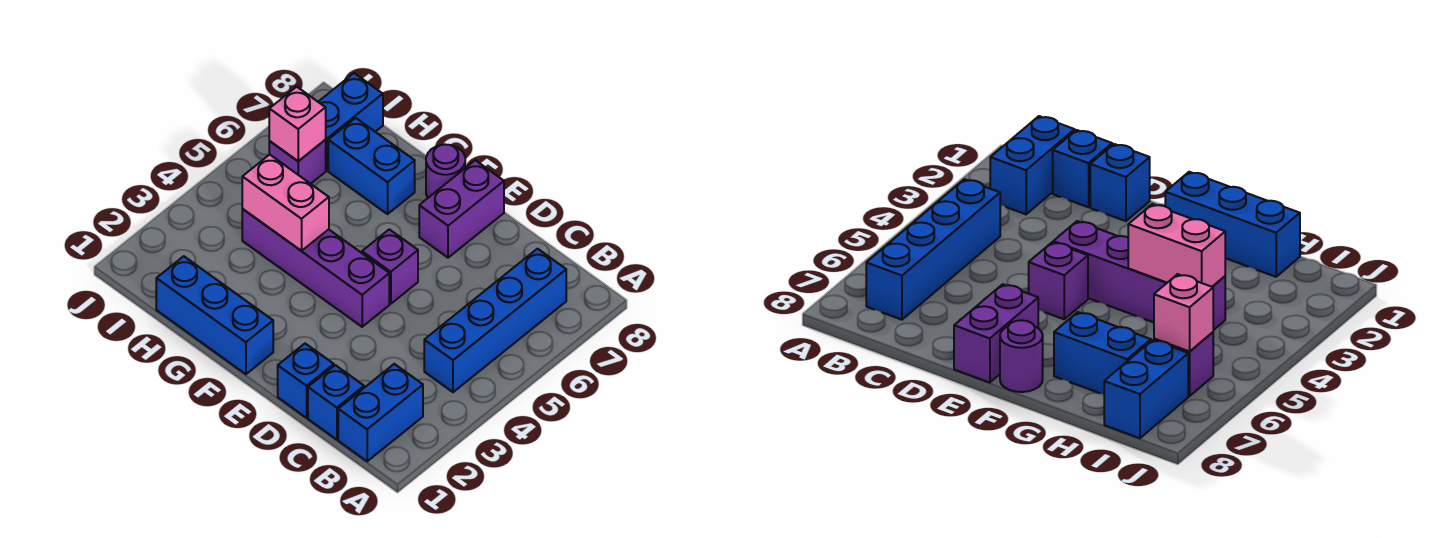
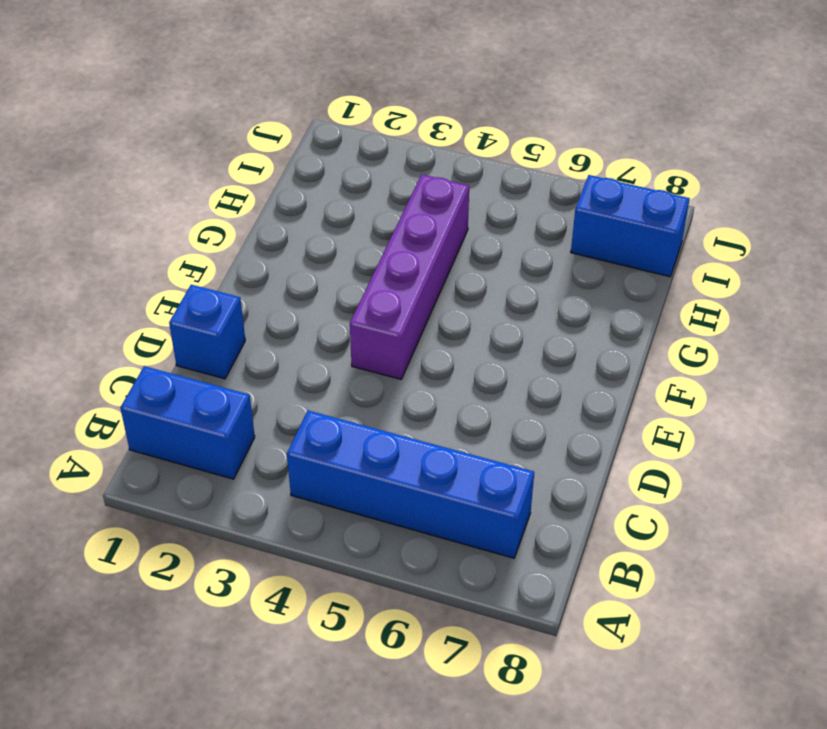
none -> blue 1x1 brick [308,365,364,440]
none -> purple 1x1 brick [362,229,418,304]
none -> purple 1x2 brick [419,160,504,258]

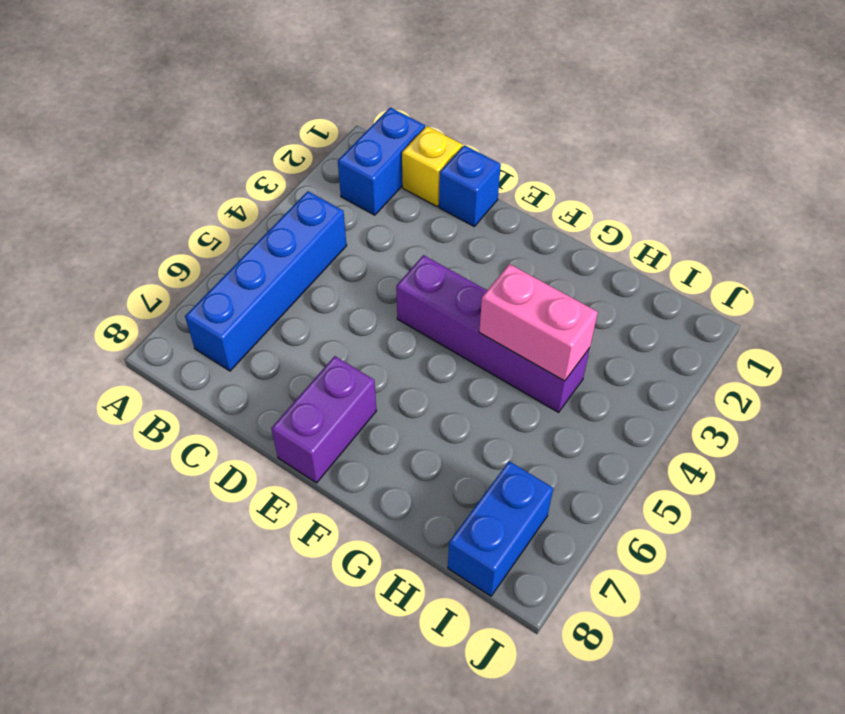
yellow 1x1 brick [402,126,462,206] -> blue 1x1 brick [308,365,364,440]
none -> purple 1x1 brick [362,229,418,304]
none -> blue 1x3 brick [156,256,273,374]
none -> purple 1x1 round brick [426,144,465,198]

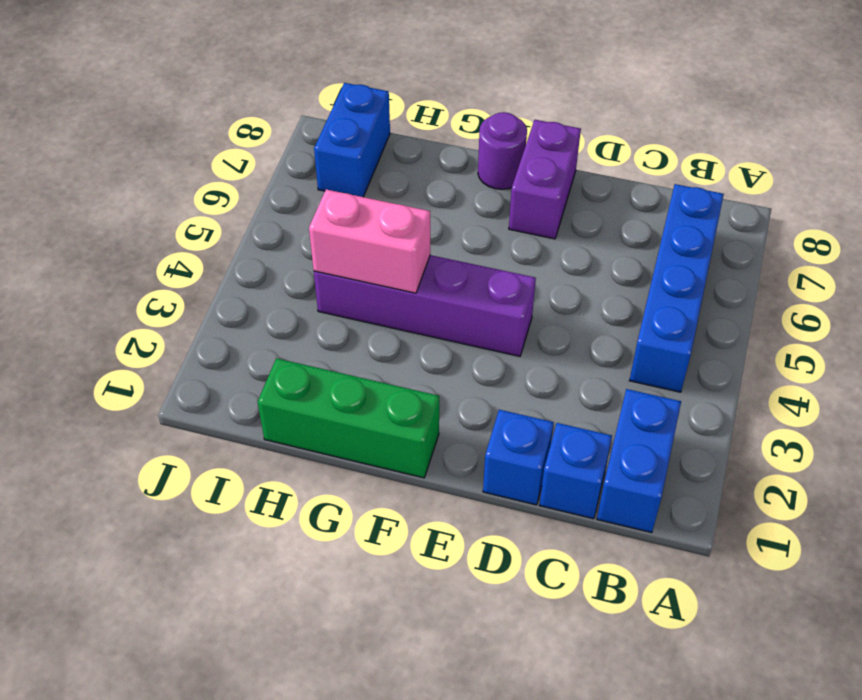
green 1x3 brick [258,358,439,478] -> blue 1x3 brick [156,256,273,374]
none -> purple 1x1 brick [362,229,418,304]
none -> blue 1x2 brick [328,118,415,214]
none -> purple 1x1 brick [269,140,326,184]

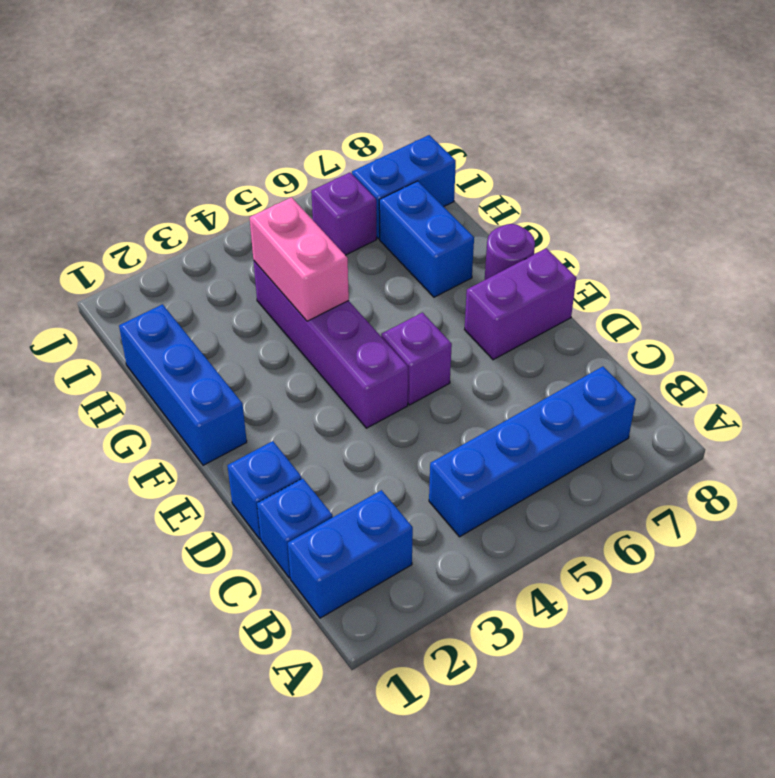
none -> pink 1x1 brick [269,87,326,161]

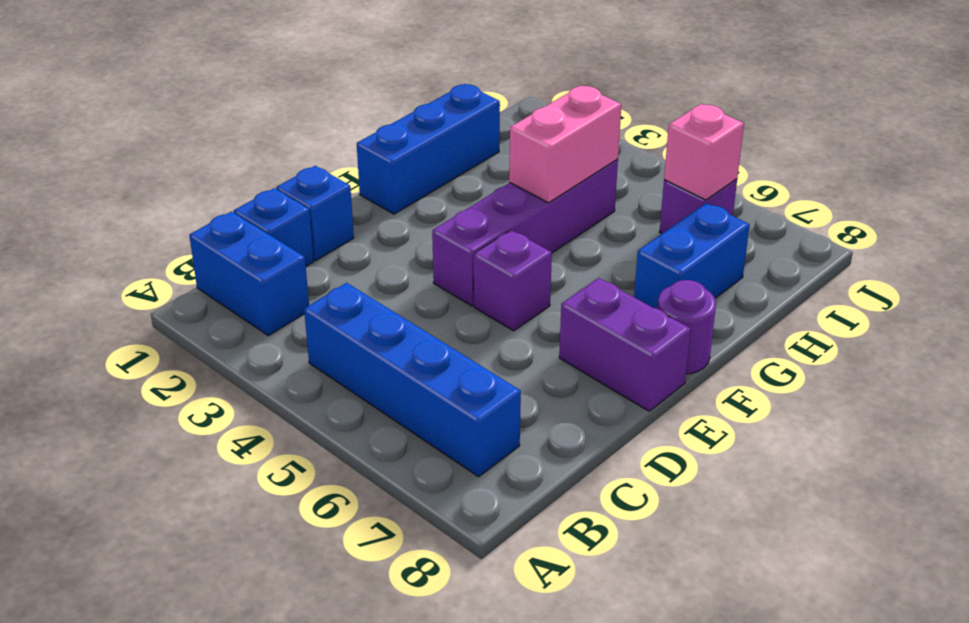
none -> blue 1x2 brick [318,73,383,171]

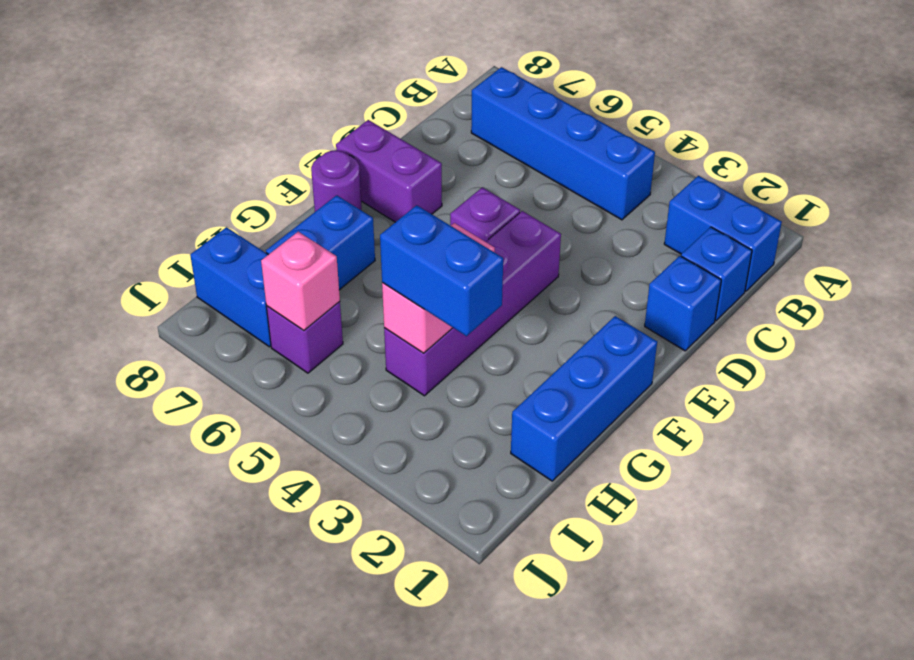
blue 1x2 brick [380,205,503,336] -> none

